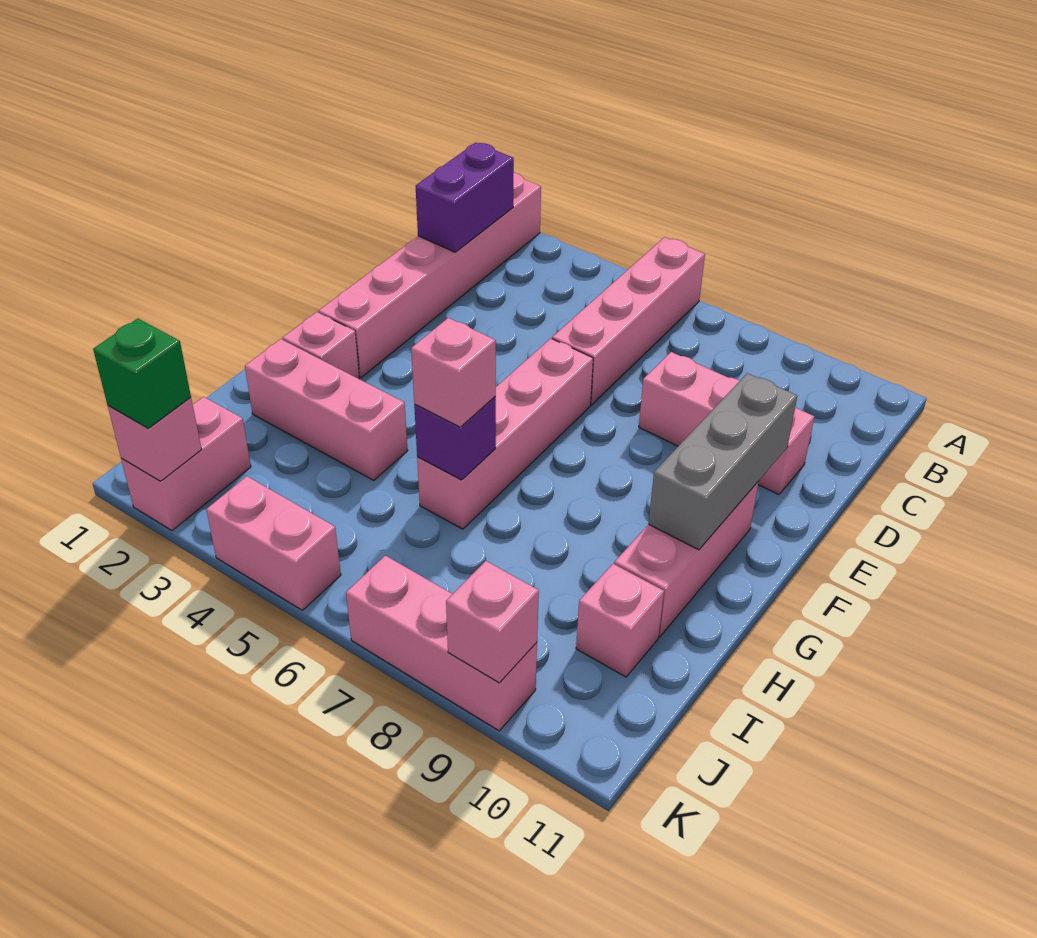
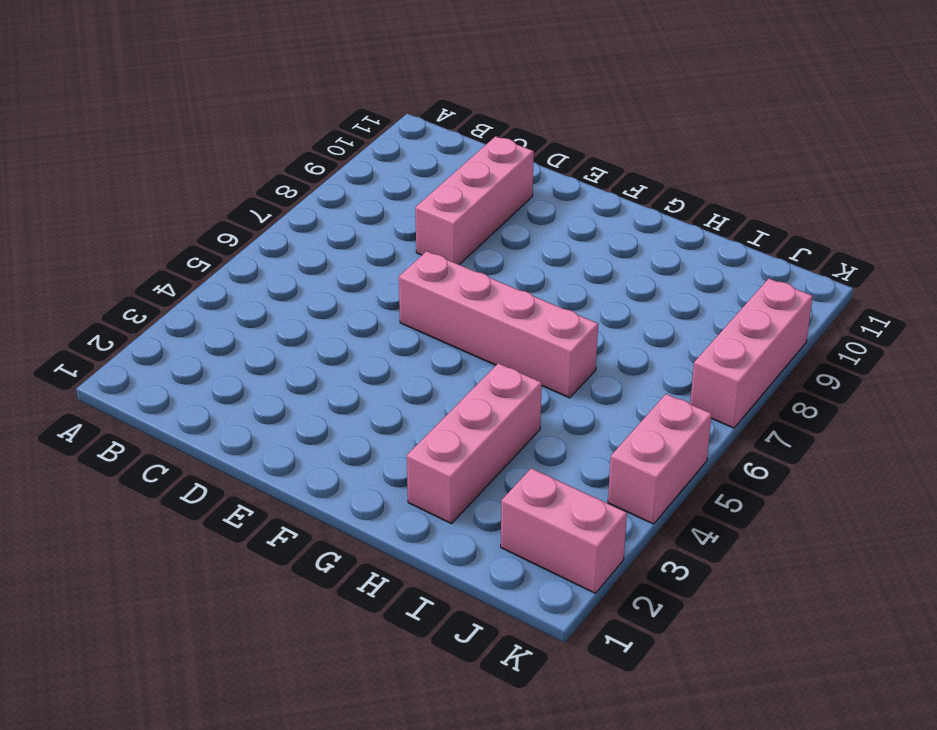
none -> pink 1x6 brick [319,173,541,378]
none -> pink 1x4 brick [552,237,705,405]
none -> pink 1x3 brick [614,481,759,637]

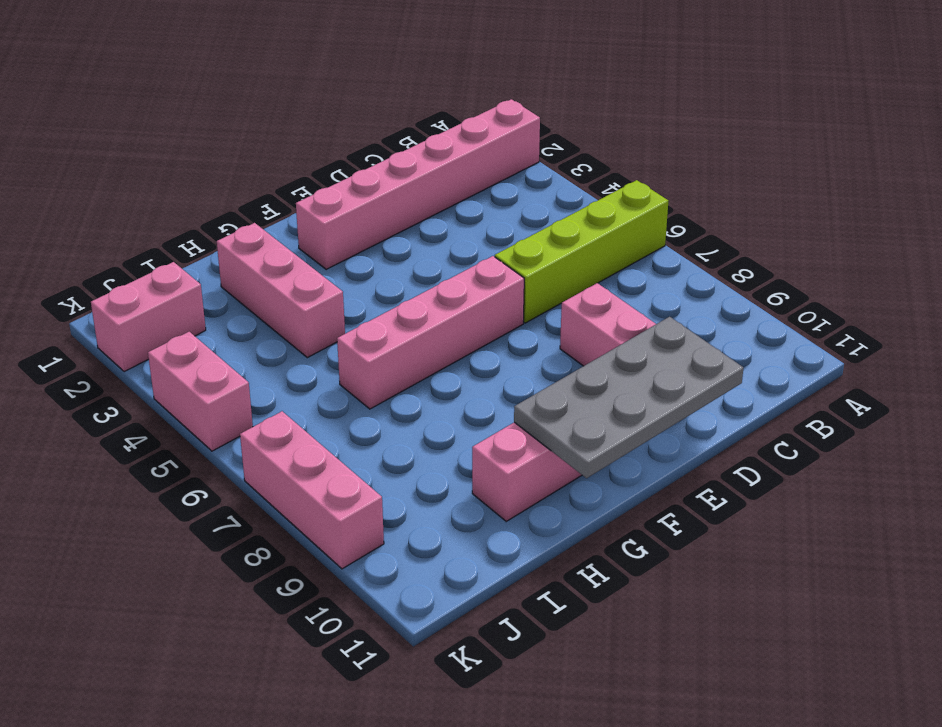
lime 1x4 brick [495,180,668,323] -> pink 1x4 brick [552,237,705,405]
grey 2x4 plate [514,317,743,478] -> grey 1x3 brick [648,373,797,550]
none -> pink 1x1 brick [283,312,359,379]
none -> pink 1x1 brick [576,564,664,677]
none -> purple 1x2 brick [416,143,514,252]

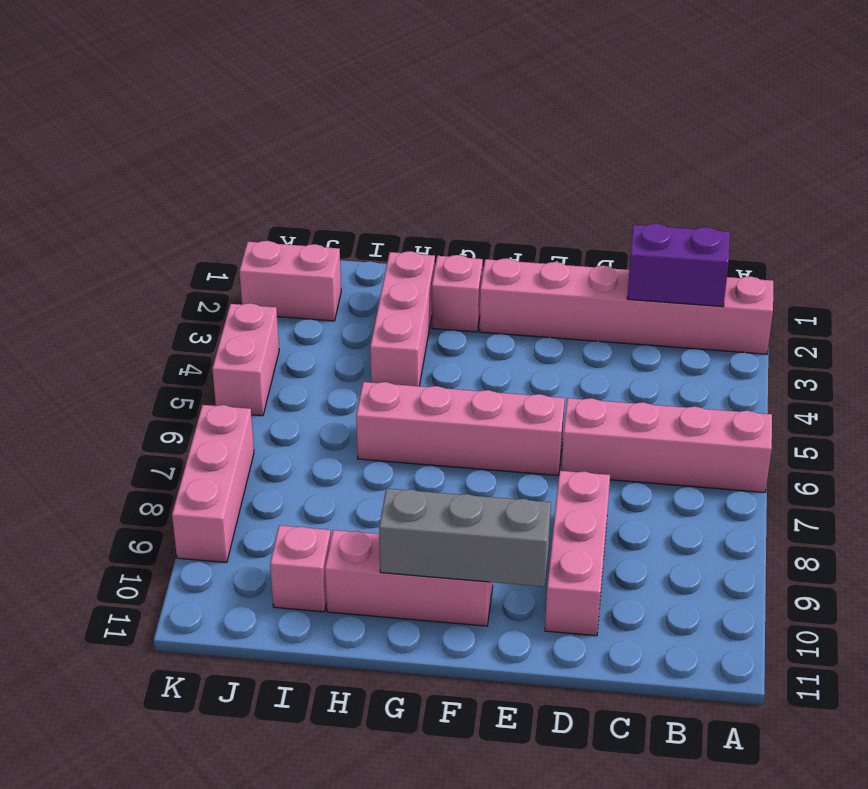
none -> purple 1x1 brick [414,397,496,480]
none -> pink 1x1 brick [108,397,202,481]
none -> pink 1x1 brick [446,561,539,683]

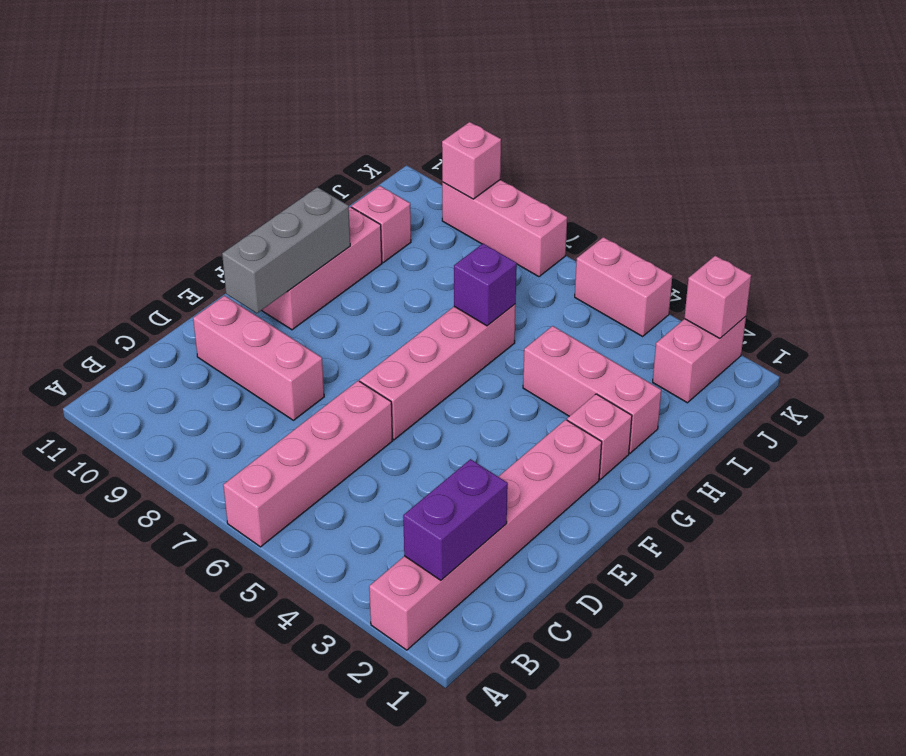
none -> pink 1x1 brick [411,318,496,427]
none -> green 1x1 brick [93,319,191,428]

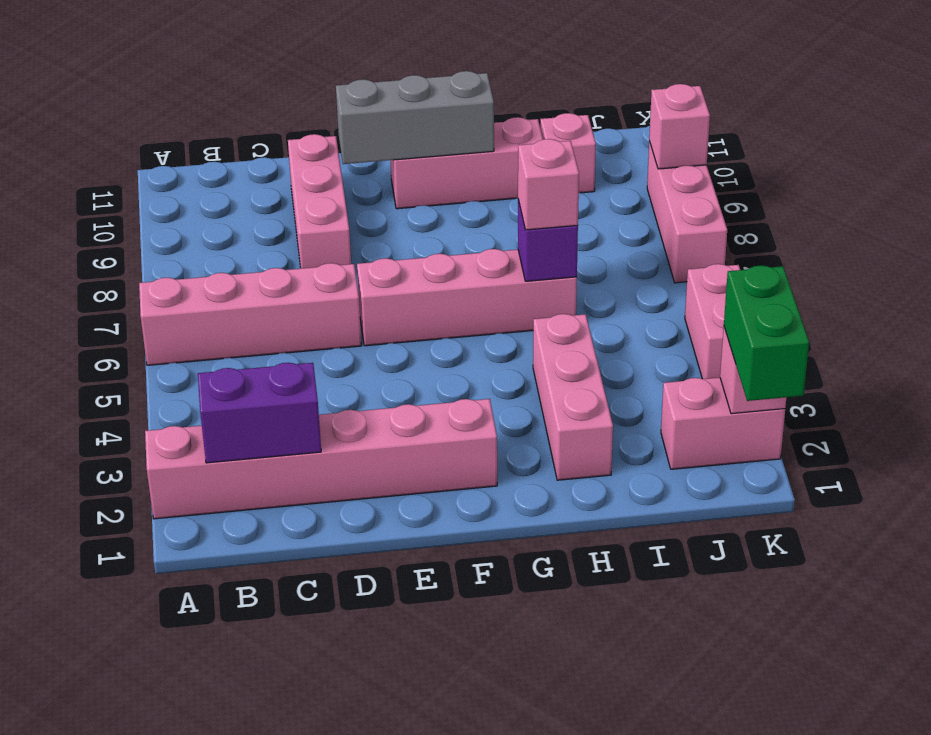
green 1x2 brick [724,265,809,401] -> green 1x1 brick [93,319,191,428]
none -> pink 1x1 brick [283,312,359,379]

